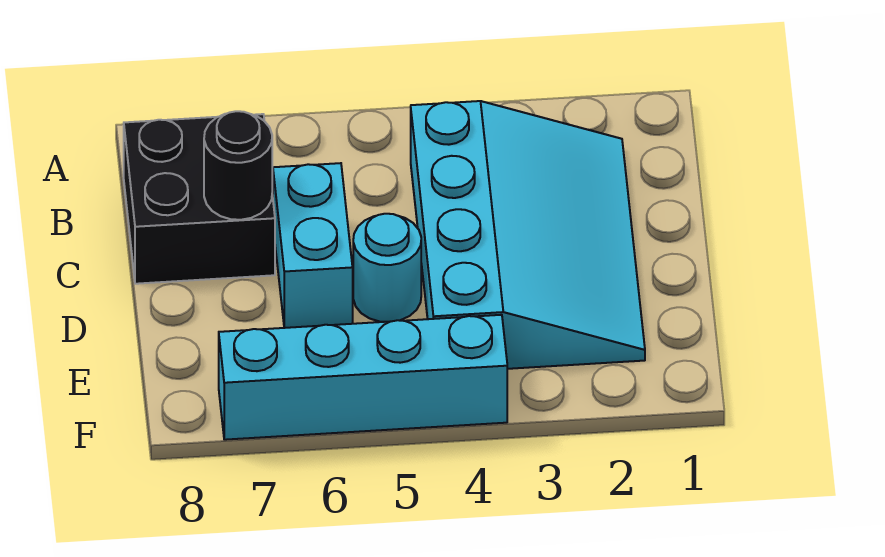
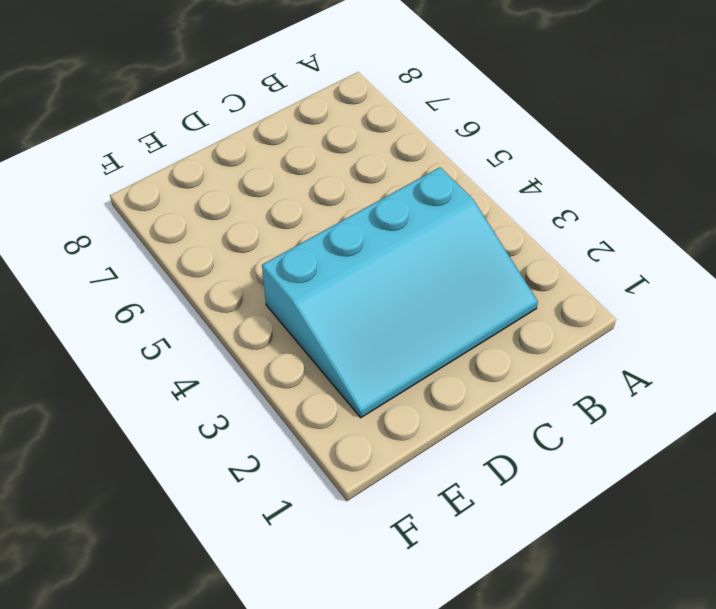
none -> black 2x2 brick [124,114,275,284]
none -> cyan 1x2 brick [273,163,353,328]

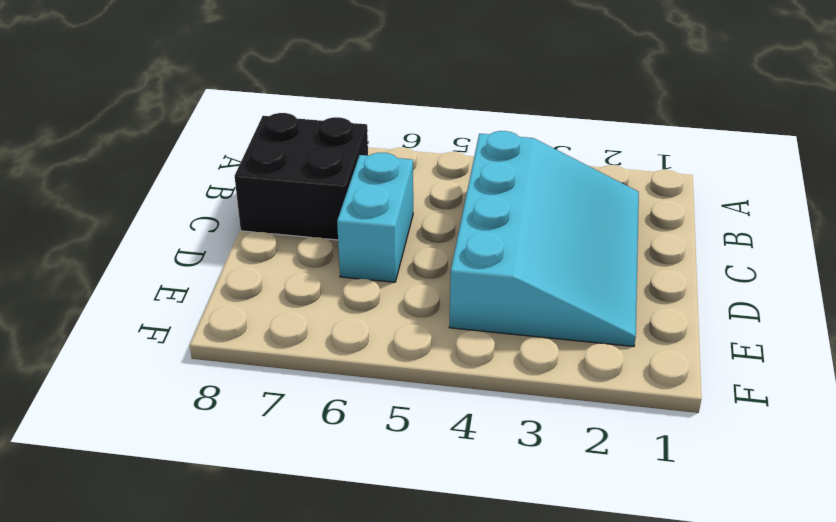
none -> cyan 1x1 round brick [353,214,421,322]
none -> cyan 1x4 brick [219,315,507,440]

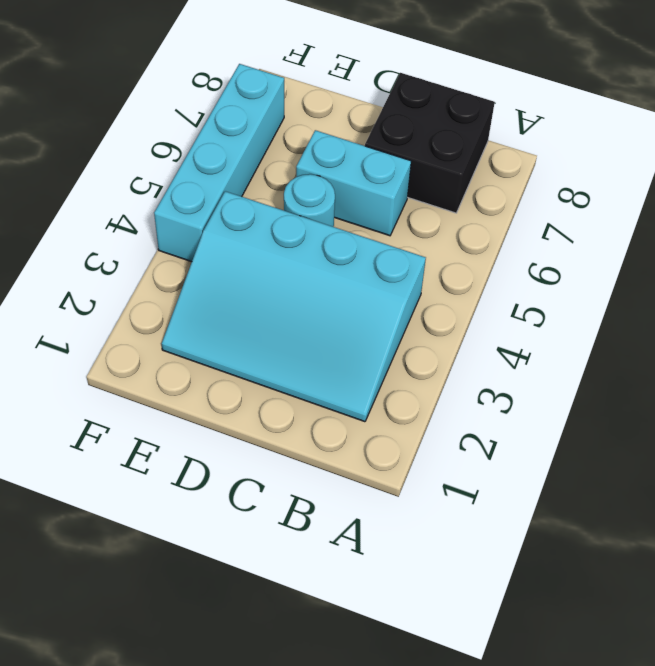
none -> black 1x1 round brick [204,111,272,220]

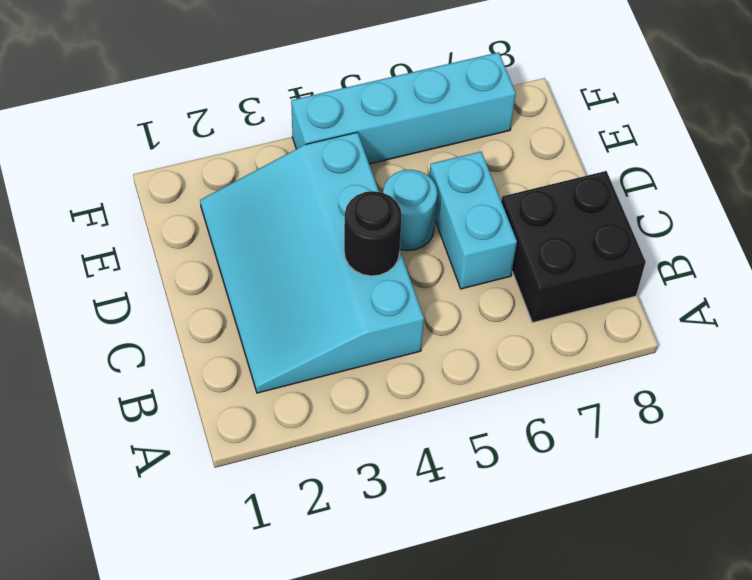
black 1x1 round brick [344,191,402,276] -> black 1x1 round brick moved to [204,111,272,220]

